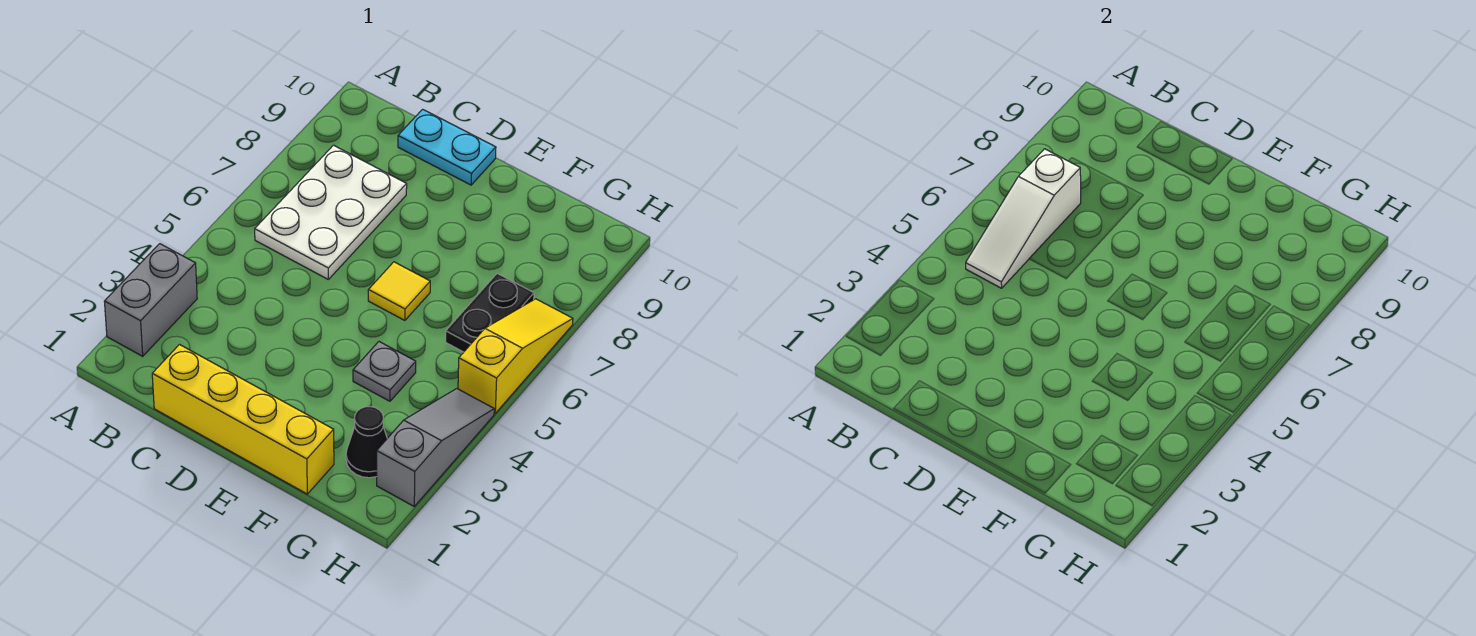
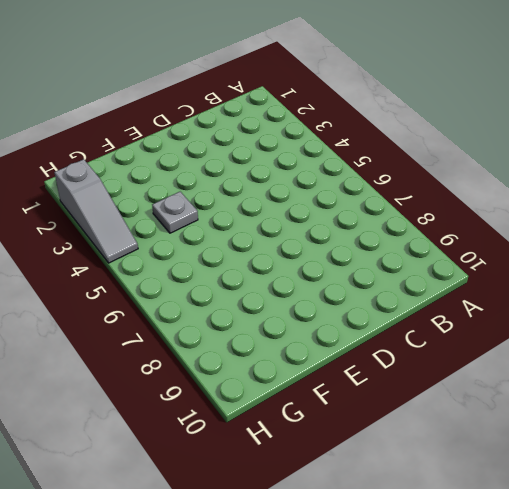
none -> grey 1x2 brick [104,244,197,356]
none -> white 2x3 plate [255,145,407,279]

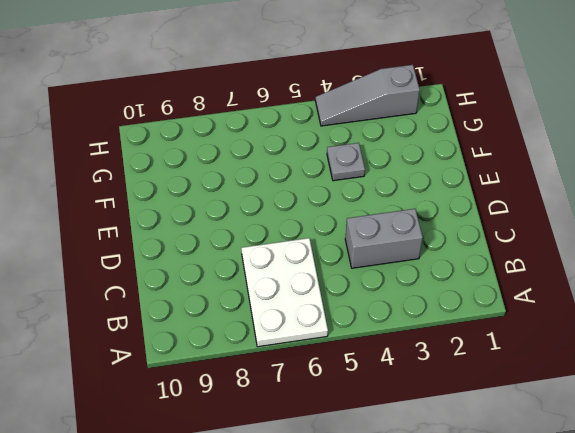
white 2x3 plate [241,238,328,347] -> white 2x3 plate turned to [255,145,407,279]
grey 1x2 brick [345,209,423,268] -> grey 1x2 brick moved to [104,244,197,356]
none -> yellow 1x4 brick [152,345,334,494]
none -> cyan 1x2 plate [398,109,496,185]

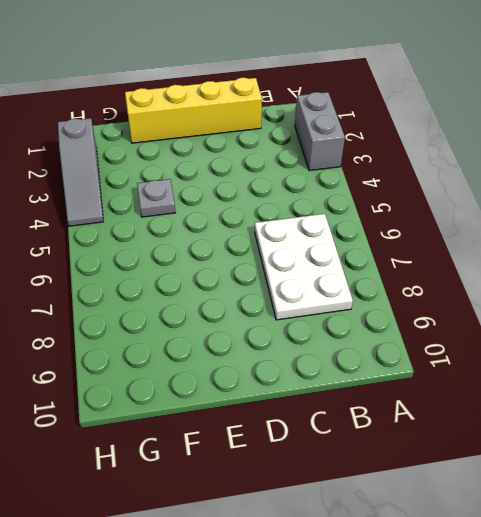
none -> cyan 1x2 plate [398,109,496,185]
none -> yellow 1x1 tile [368,262,430,320]

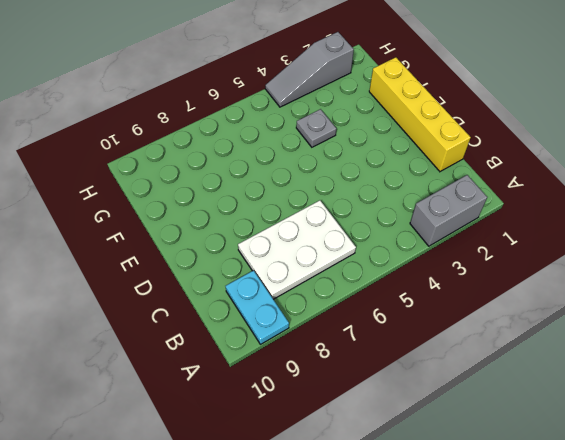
cyan 1x2 plate [226,271,289,344] -> cyan 1x2 plate moved to [398,109,496,185]
none -> yellow 1x1 tile [368,262,430,320]
none -> black 1x1 cone [346,407,387,478]

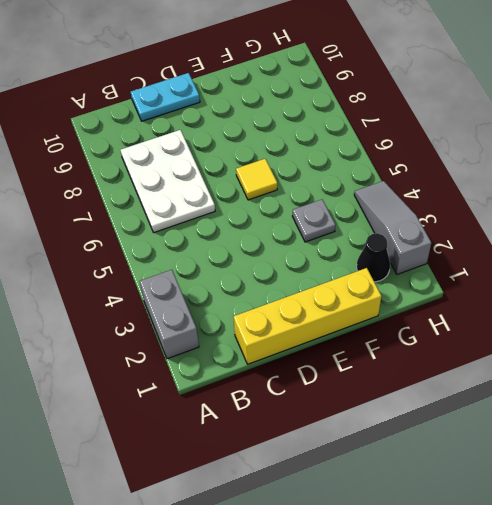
none -> black 1x2 plate [445,273,534,352]
none -> yellow 1x3 slope [458,299,573,413]

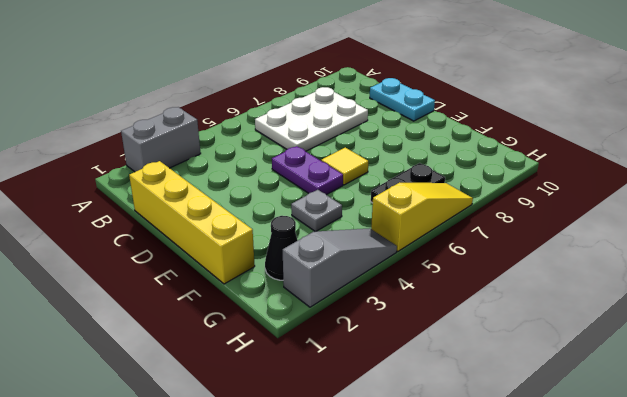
purple 1x2 plate [272,146,343,195] -> none
none -> white 1x3 slope [966,149,1081,288]

